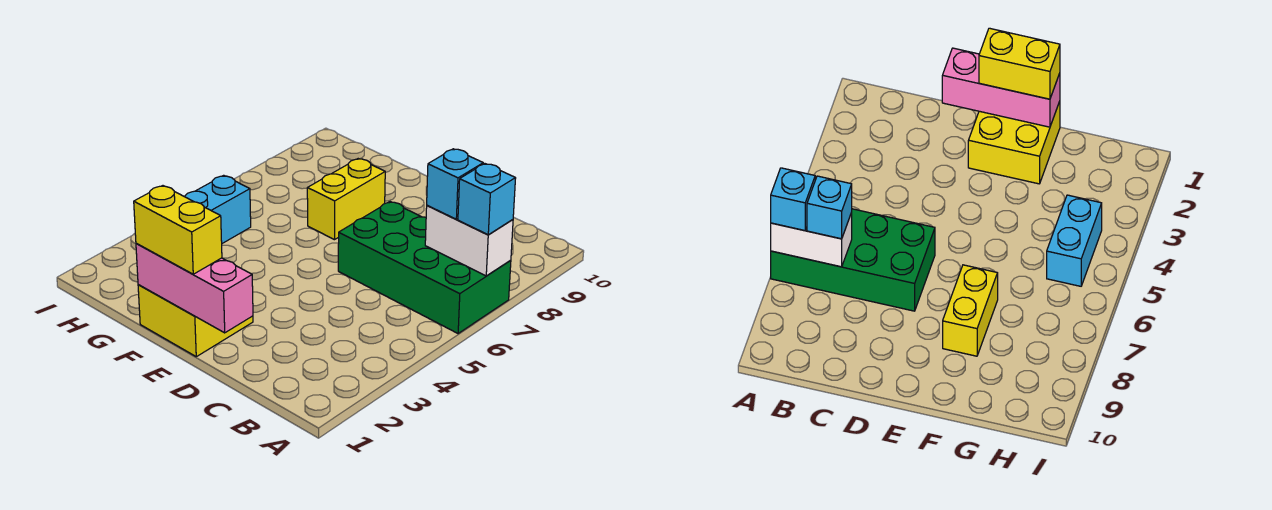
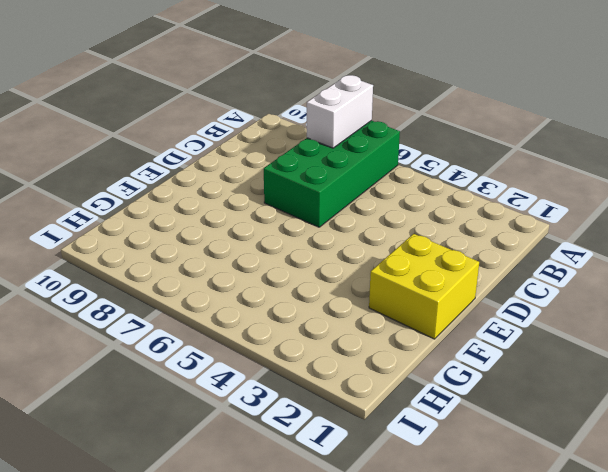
none -> yellow 1x2 brick [307,159,385,240]
none -> cyan 1x2 brick [185,175,251,243]

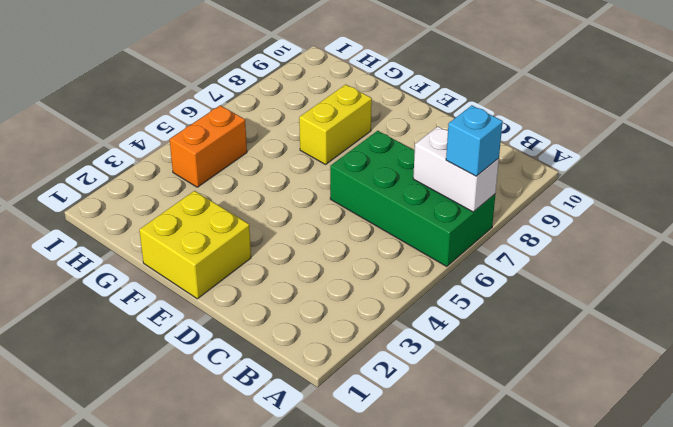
orange 1x2 brick [170,105,247,187] -> cyan 1x2 brick [185,175,251,243]
none -> pink 1x3 brick [136,244,253,333]
none -> cyan 1x1 brick [427,149,483,219]

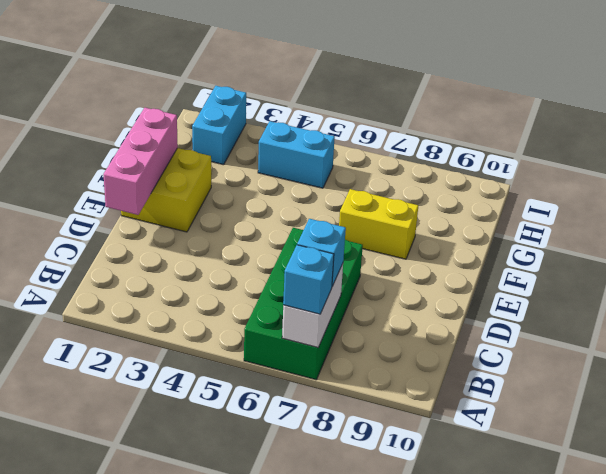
cyan 1x2 brick [192,86,246,165] -> none
none -> yellow 1x2 brick [134,186,222,274]

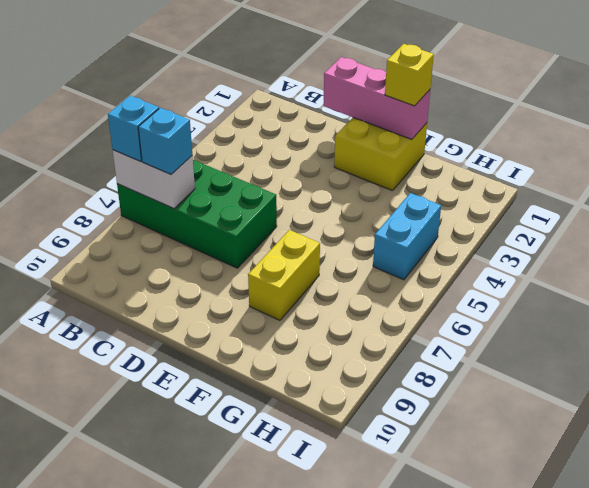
yellow 1x1 brick [385,44,434,106] -> yellow 1x2 brick [134,186,222,274]

